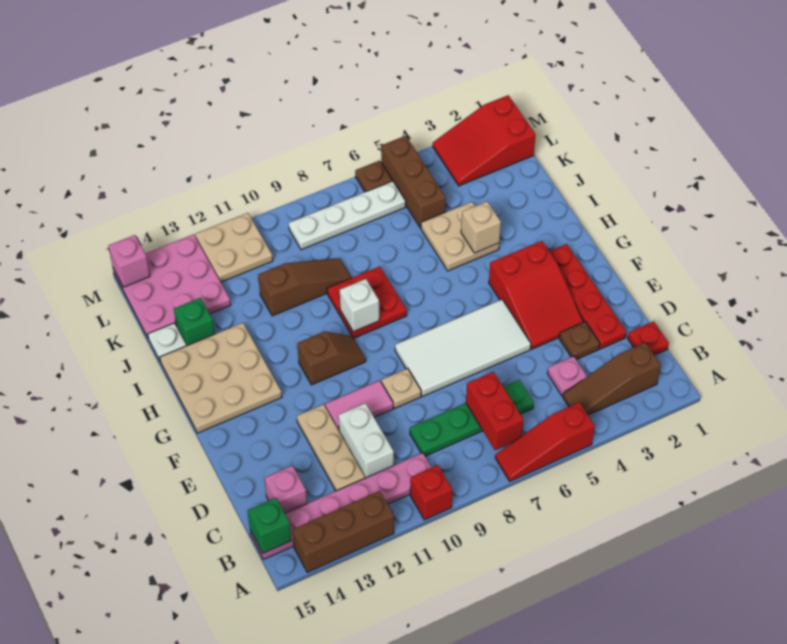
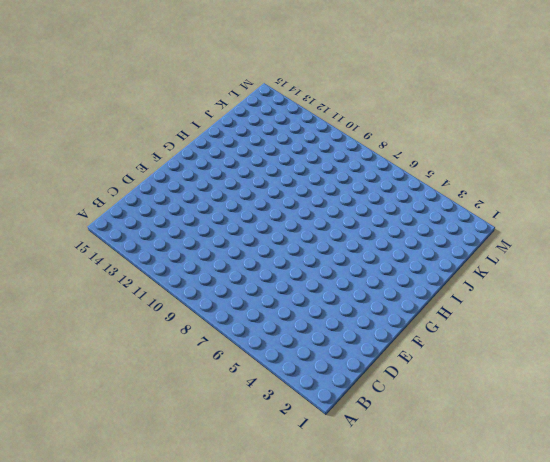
none -> red 1x3 slope [495,402,595,481]
none -> red 1x1 brick [410,465,452,520]
none -> brown 1x3 brick [292,491,394,572]
none -> brown 1x3 slope [563,343,661,415]

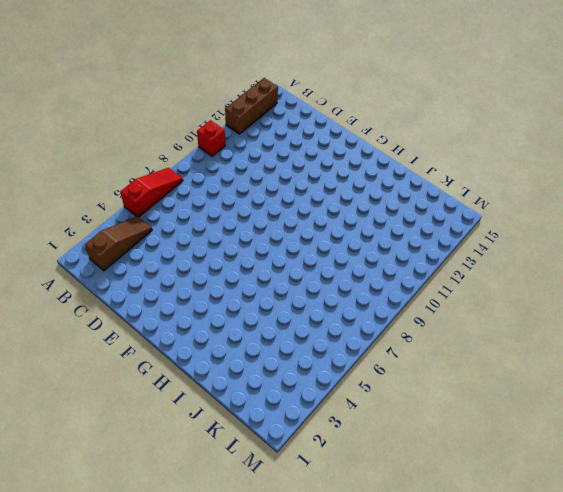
none -> pink 1x6 plate [250,453,432,559]
none -> red 1x1 plate [628,321,669,355]
none -> pink 1x1 plate [547,356,587,396]
none -> green 1x4 plate [410,380,534,456]

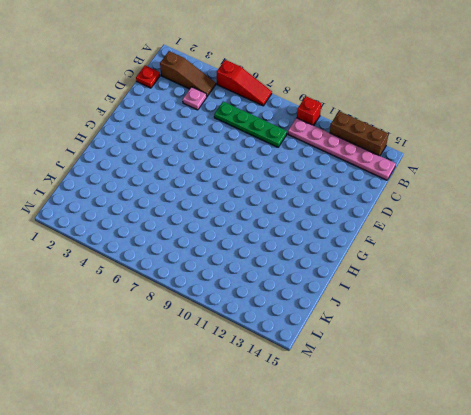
none -> white 1x2 brick [338,403,394,478]
none -> tan 1x3 plate [297,404,365,491]
none -> pink 1x1 brick [265,466,307,513]
none -> red 1x4 plate [549,244,627,349]

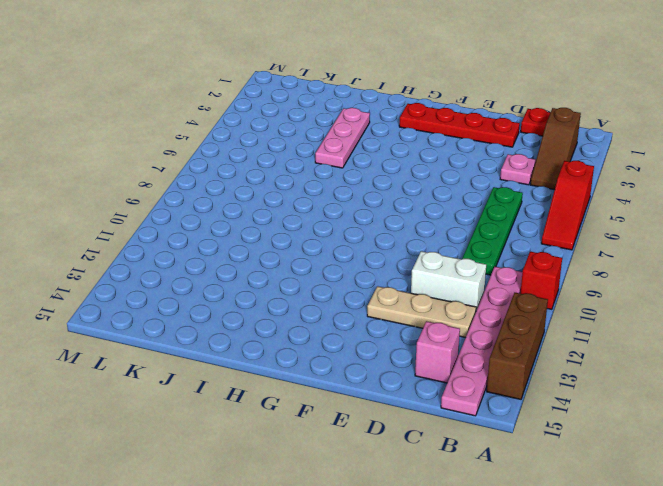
pink 1x3 plate [315,108,370,168] -> tan 2x2 plate [421,202,499,271]
none -> brown 1x1 plate [559,322,600,360]
none -> red 2x3 slope [489,241,583,349]
none -> white 2x4 tile [395,299,531,396]
none -> tan 1x1 plate [381,368,421,408]

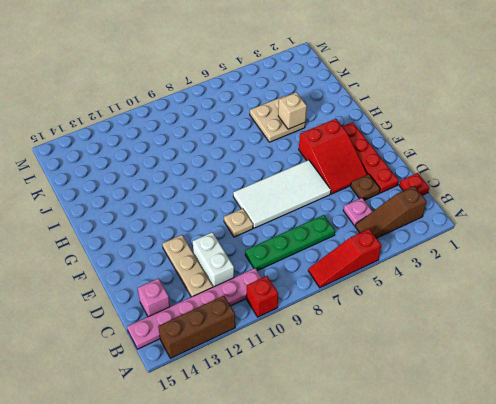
none -> pink 1x2 tile [325,380,393,430]
none -> brown 1x2 slope [297,332,366,385]
none -> tan 3x3 plate [160,323,282,433]
none -> red 2x2 plate [327,266,407,338]

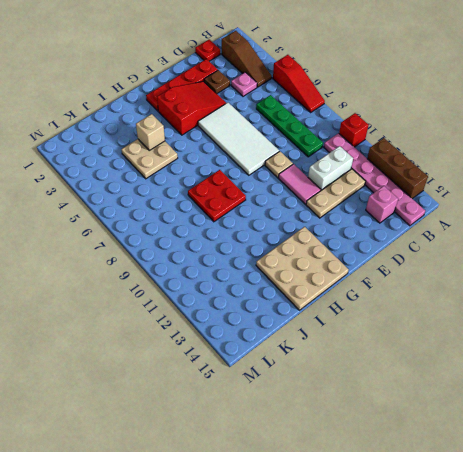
none -> brown 1x2 slope [297,332,366,385]
none -> brown 1x3 slope [258,258,351,316]
none -> green 1x1 brick [174,298,215,346]
none -> white 1x1 plate [148,323,186,362]

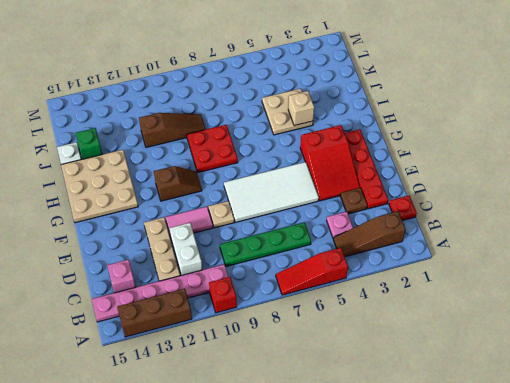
none -> brown 1x3 brick [381,136,446,228]
none -> pink 3x3 plate [113,234,231,339]
none -> red 2x3 slope [433,95,536,186]
none -> white 1x4 plate [289,181,406,250]

